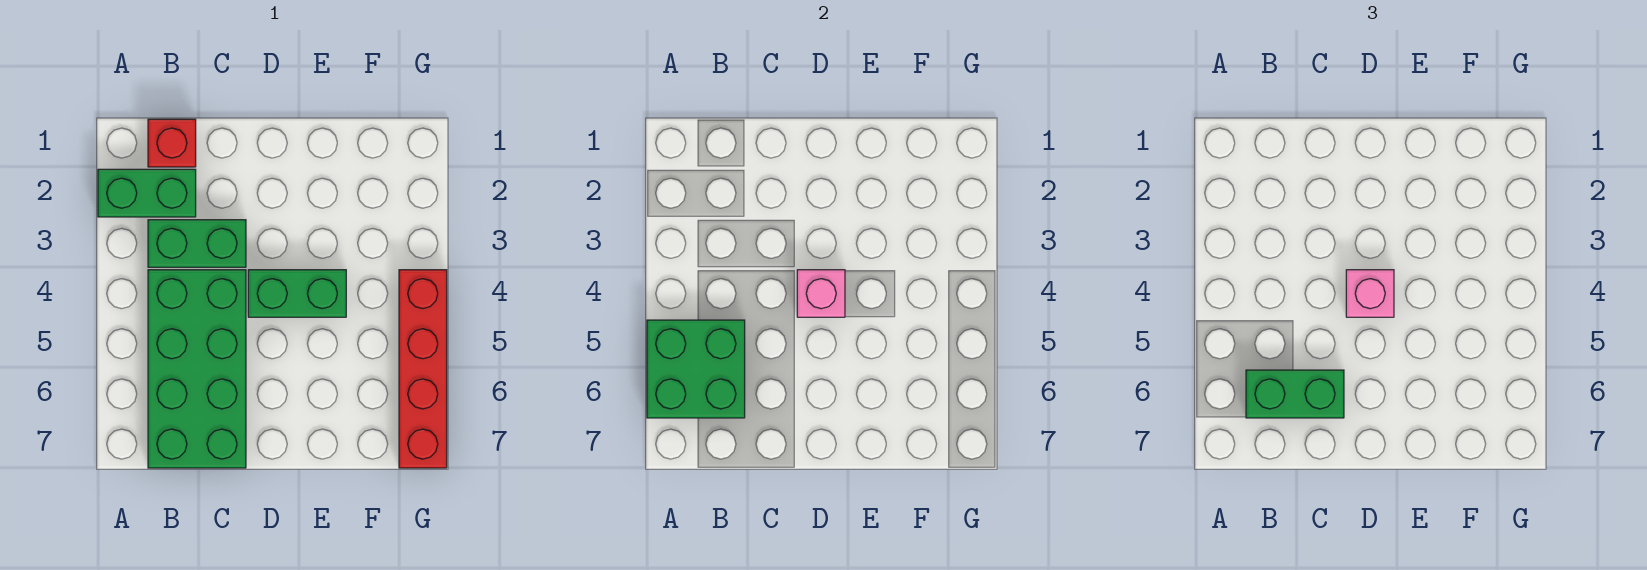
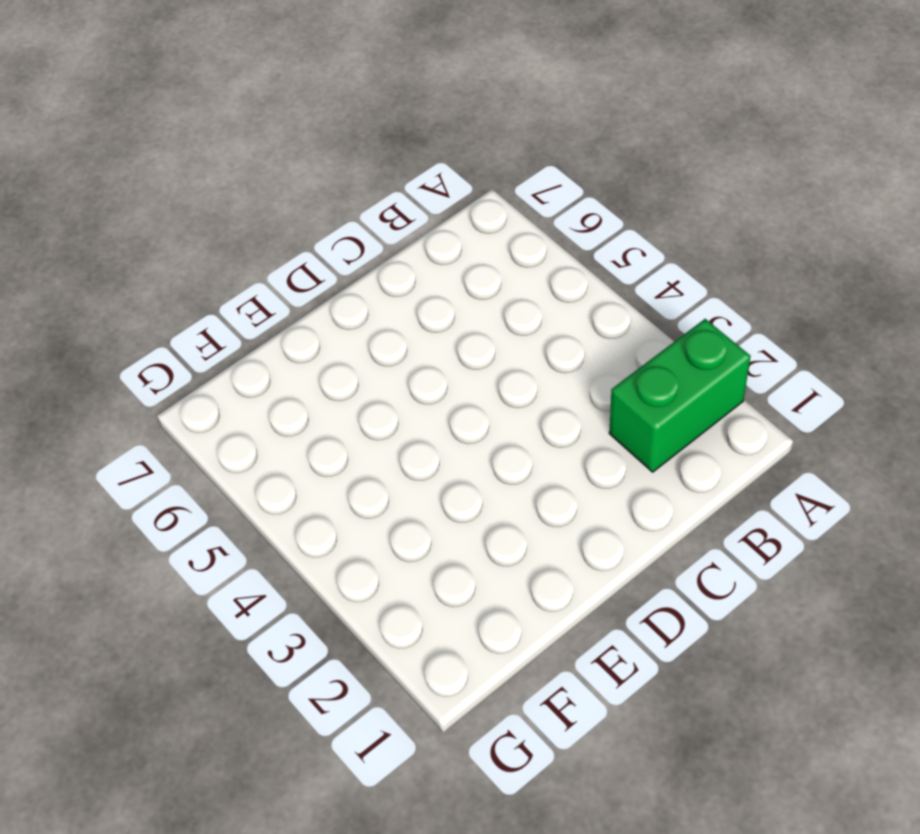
none -> red 1x1 brick [148,119,196,167]
none -> green 1x2 brick [148,220,246,267]

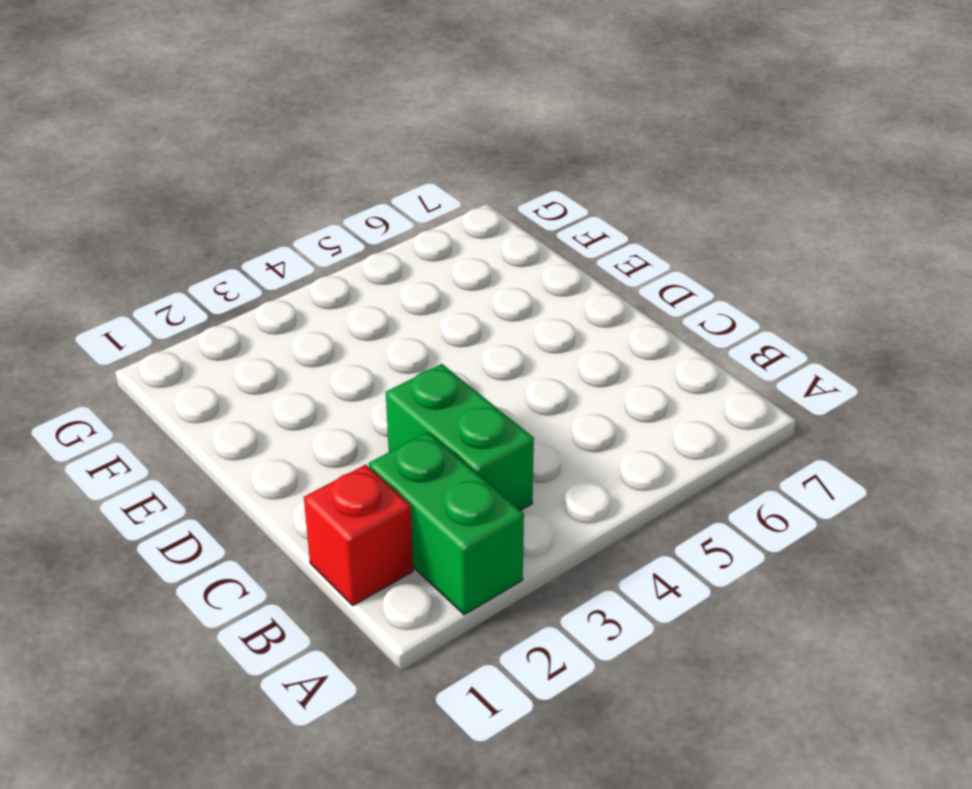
none -> green 2x4 brick [148,270,246,468]
none -> green 1x2 brick [248,270,346,317]

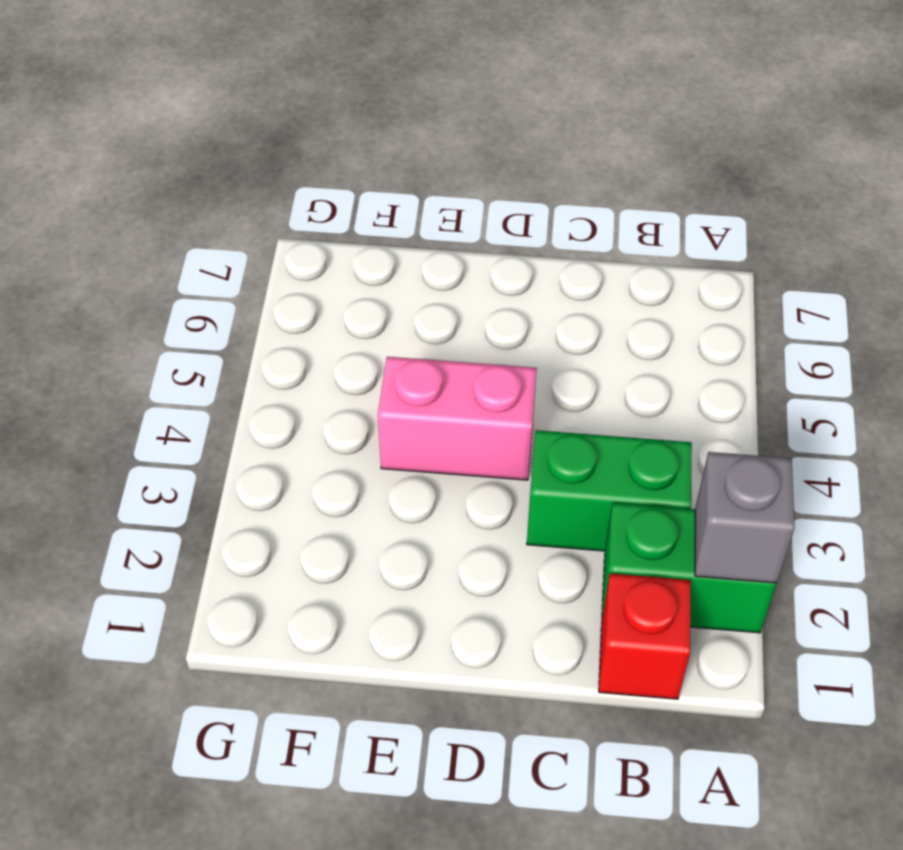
grey 1x1 brick [695,452,795,583] -> none
pink 1x2 brick [378,357,537,480] -> green 1x2 brick [248,270,346,317]
none -> green 2x4 brick [148,270,246,468]
none -> red 1x4 brick [399,270,447,468]

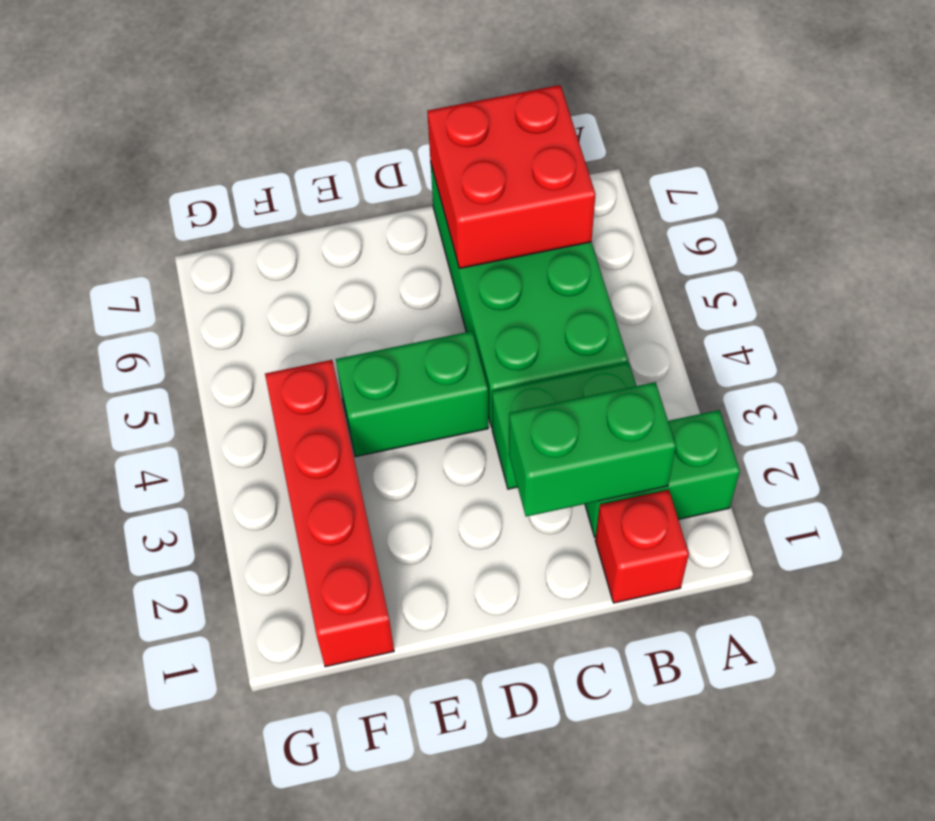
green 1x2 brick [509,382,676,517] -> green 1x2 brick moved to [1246,370,1344,418]
red 2x2 brick [427,85,595,268] -> green 2x2 brick [647,320,745,418]
red 1x4 brick [265,360,394,667] -> red 1x4 brick moved to [399,270,447,468]
none -> pink 1x1 brick [797,270,845,317]
none -> pink 1x1 brick [1346,270,1394,317]

